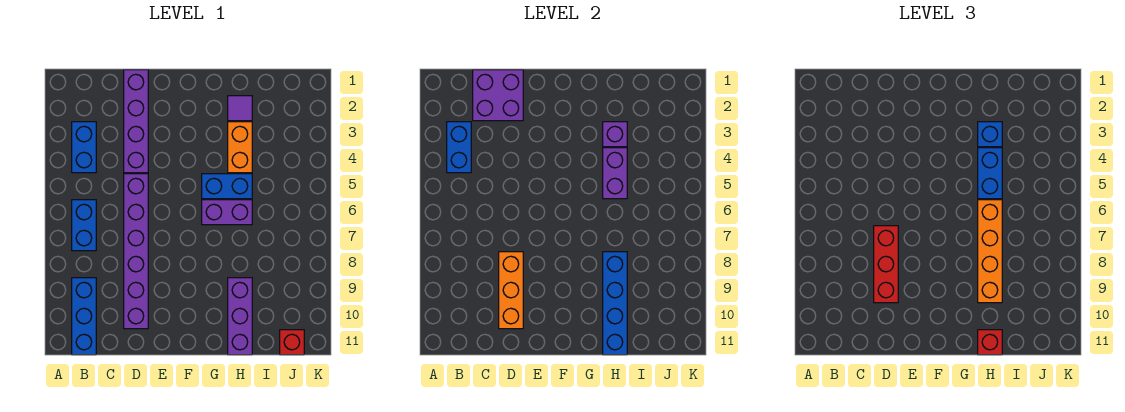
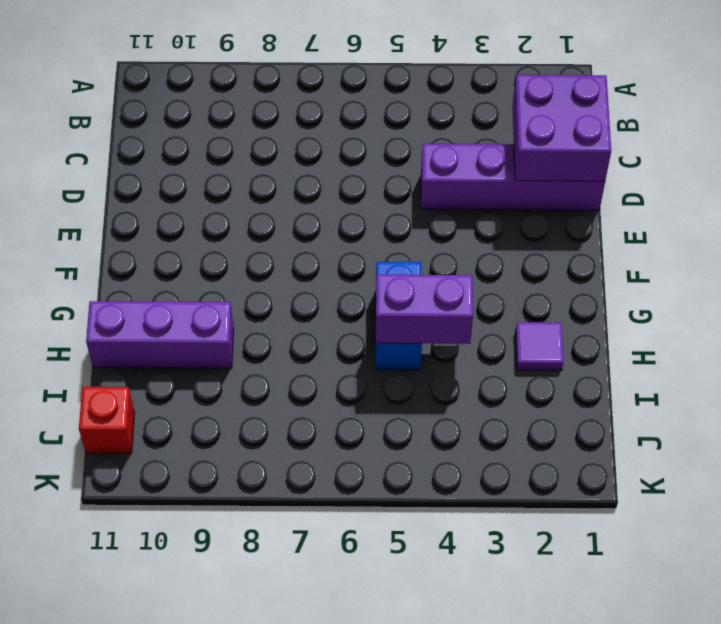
none -> blue 1x2 brick [72,122,96,173]
none -> blue 1x2 brick [72,200,96,251]
none -> blue 1x3 brick [72,278,96,355]

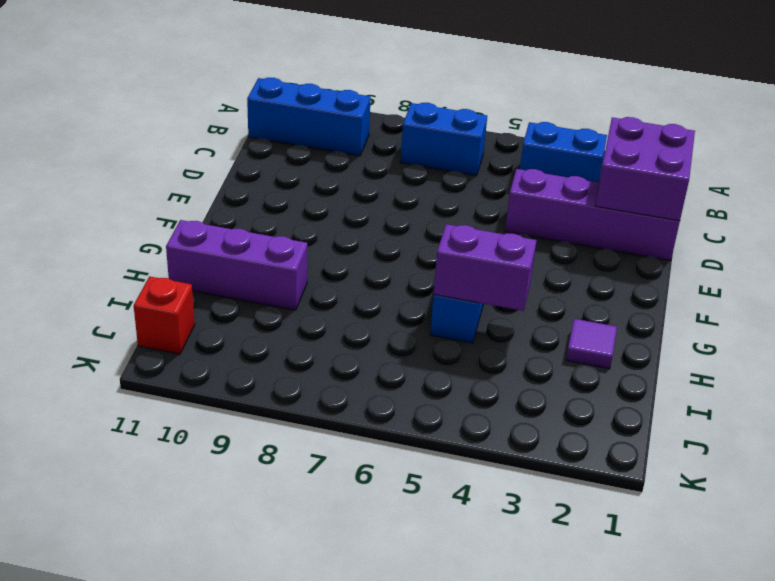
none -> purple 1x6 brick [124,174,148,329]
none -> purple 1x2 brick [202,200,252,225]
none -> orange 1x2 brick [228,122,252,173]

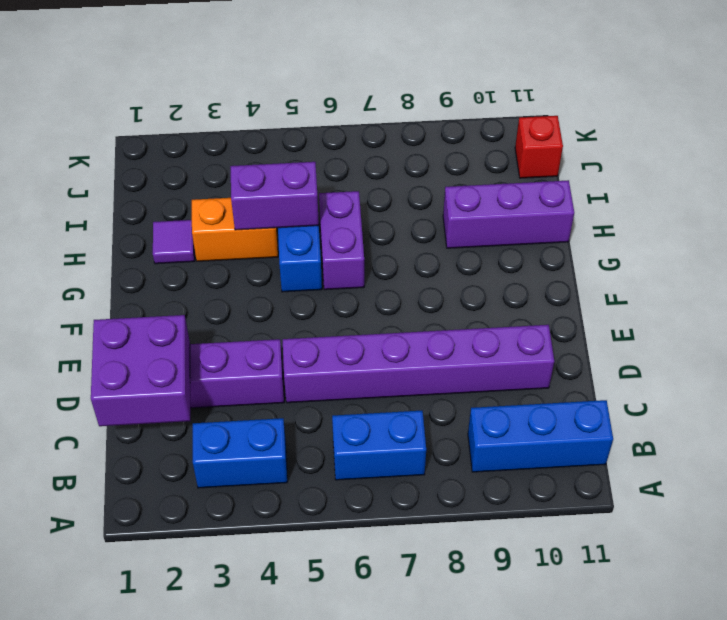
none -> blue 1x2 brick [447,122,471,173]
none -> orange 1x3 brick [499,252,523,329]
none -> purple 1x1 brick [603,122,627,147]

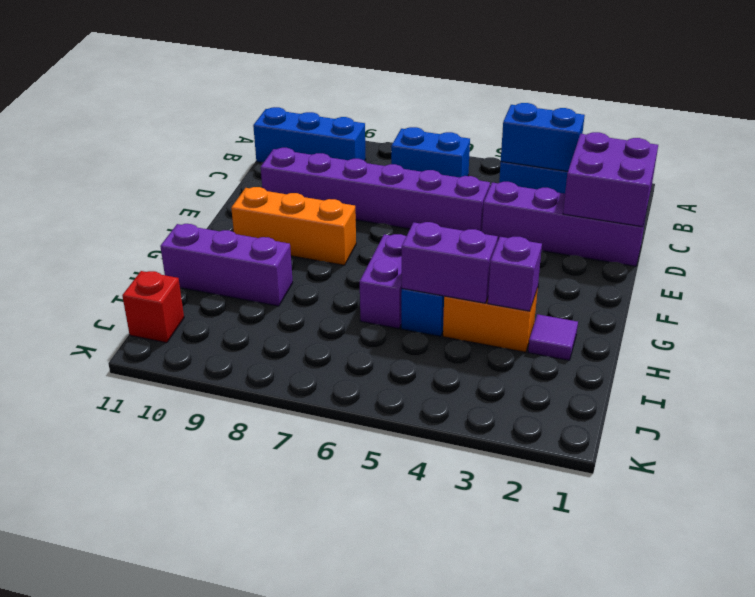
orange 1x3 brick [231,187,356,265] -> orange 1x3 brick moved to [499,252,523,329]
none -> blue 1x4 brick [603,252,627,355]
none -> red 1x3 brick [874,226,898,303]
none -> blue 1x1 brick [978,122,1002,147]

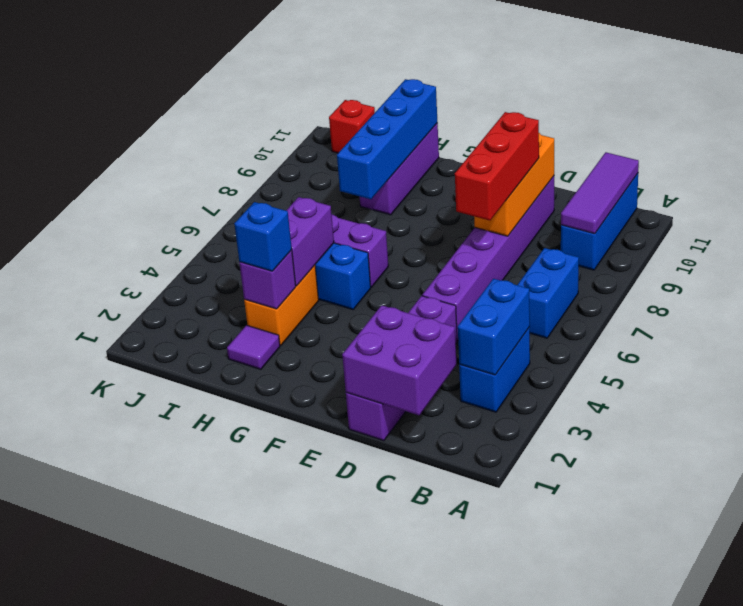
purple 1x3 tile [561,152,639,234] -> none
none -> blue 1x2 brick [978,148,1002,199]
none -> orange 1x4 brick [978,200,1002,303]
none -> red 1x1 brick [978,330,1002,355]

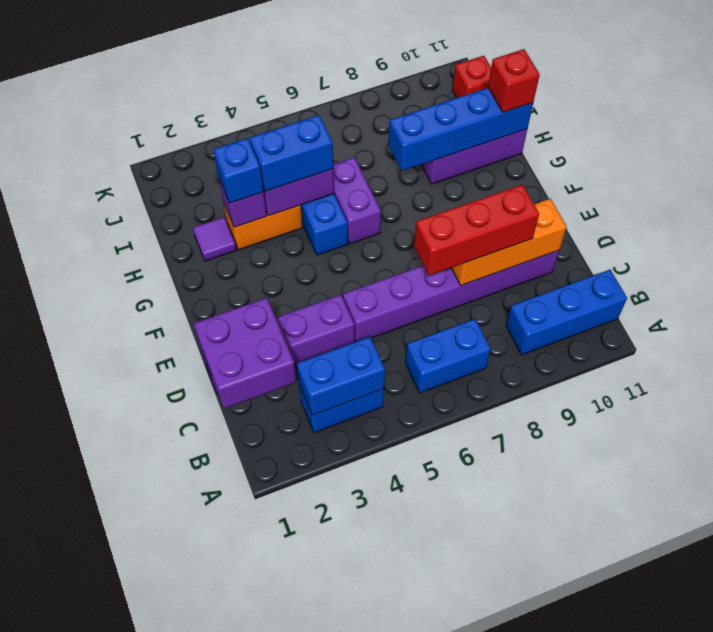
none -> orange 1x4 brick [978,200,1002,303]

